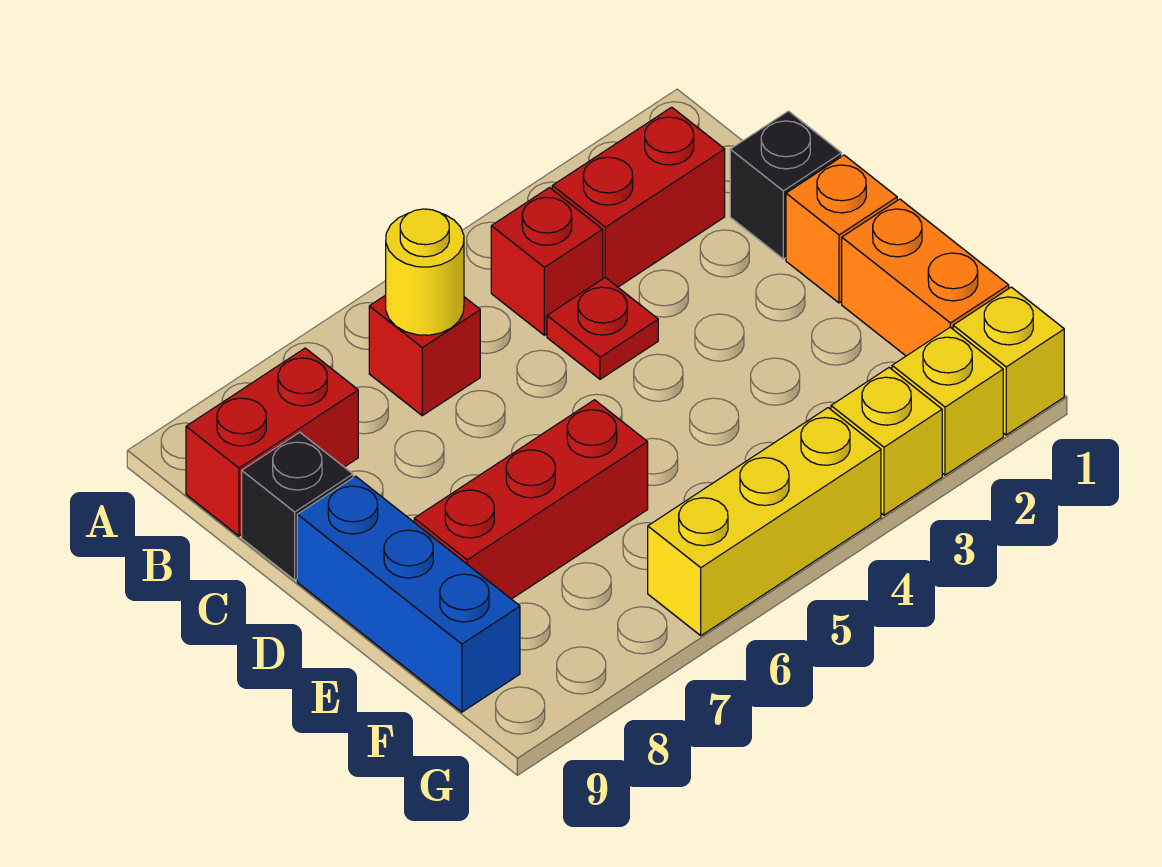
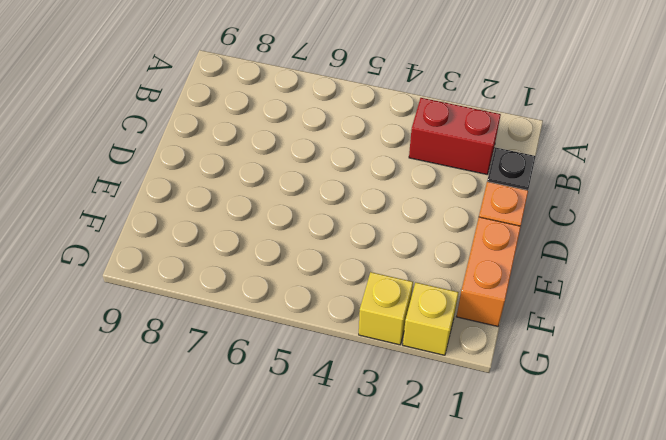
none -> red 1x1 brick [491,188,603,335]
none -> red 1x1 brick [369,295,480,416]
none -> red 1x2 brick [186,348,358,536]

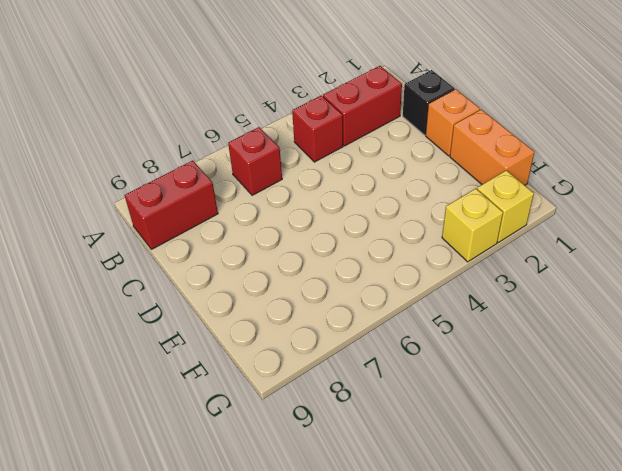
none -> red 1x1 plate [547,277,658,379]
none -> black 1x1 brick [242,432,353,580]
none -> blue 1x3 brick [297,476,520,712]

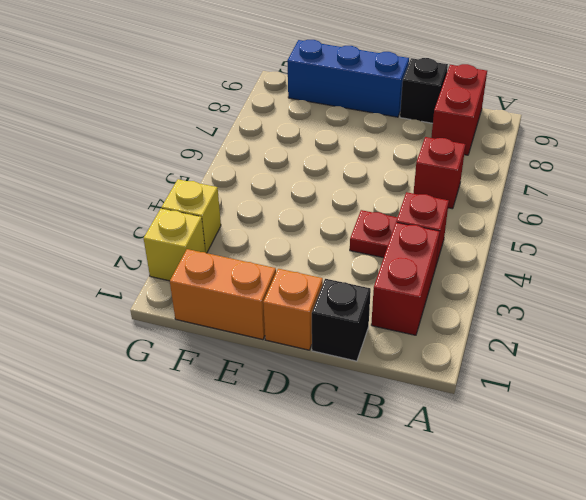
none -> red 1x3 brick [414,400,648,599]
none -> yellow 1x1 brick [953,287,1064,435]
none -> yellow 1x3 brick [648,408,881,636]

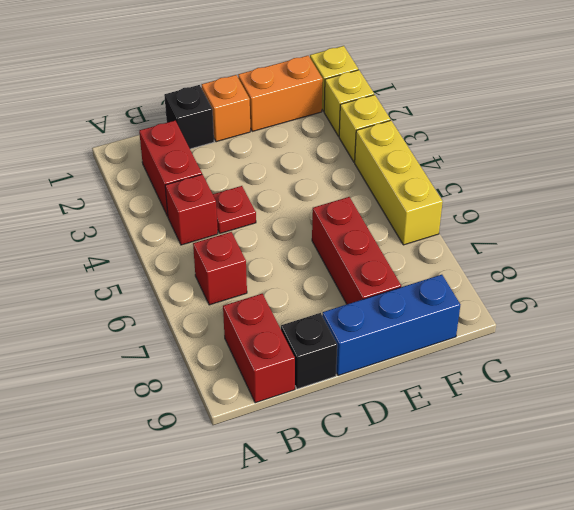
none -> yellow 1x1 round brick [386,209,464,335]

